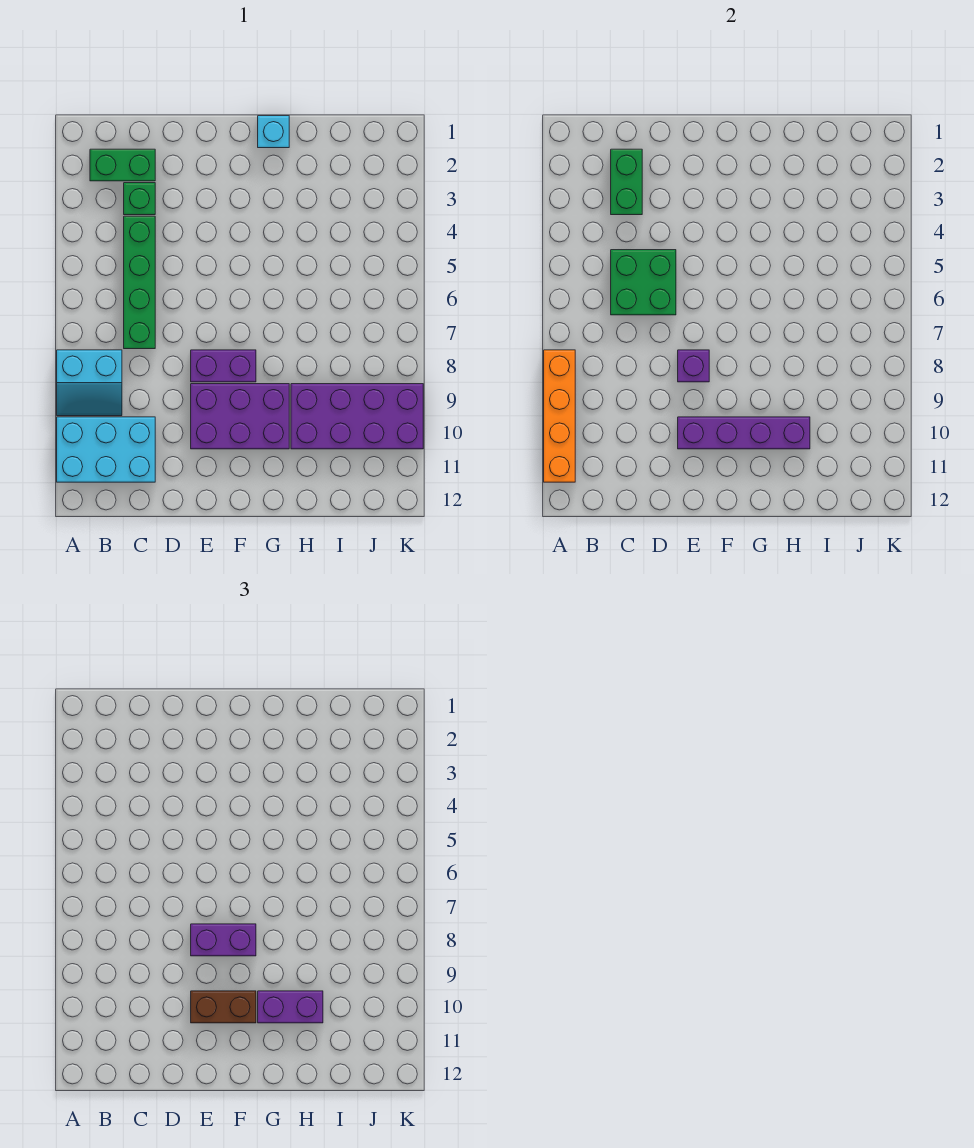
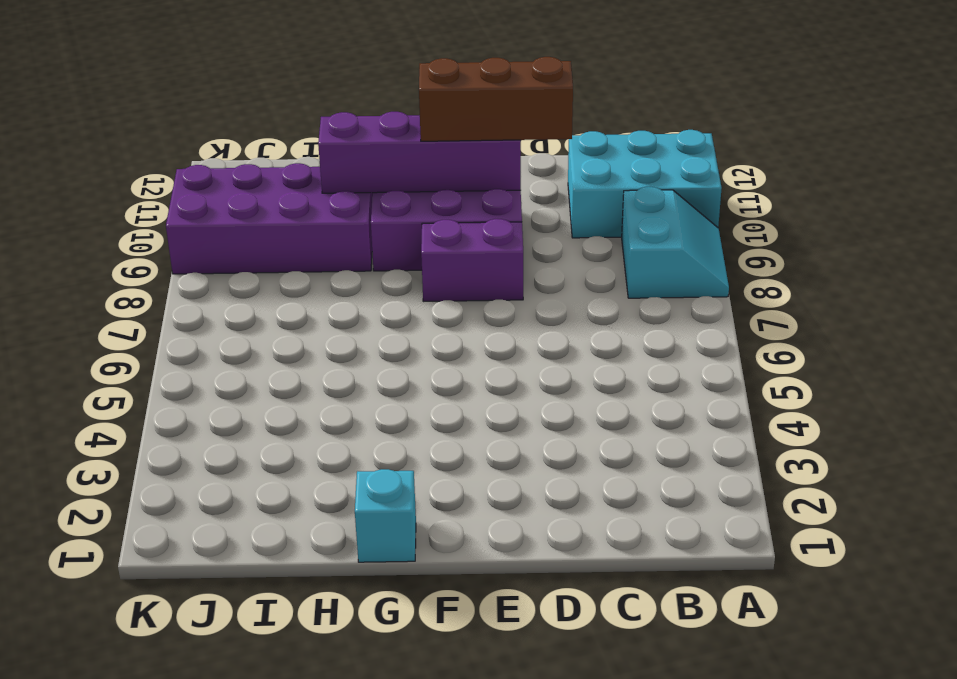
cyan 2x2 slope [622,187,729,298] -> cyan 2x2 slope turned to [57,350,122,416]
brown 1x3 brick [419,57,573,141] -> brown 1x2 brick [191,991,256,1023]
none -> green 1x2 brick [90,149,155,181]
none -> green 1x1 brick [124,183,155,215]
none -> green 1x4 brick [124,216,155,349]

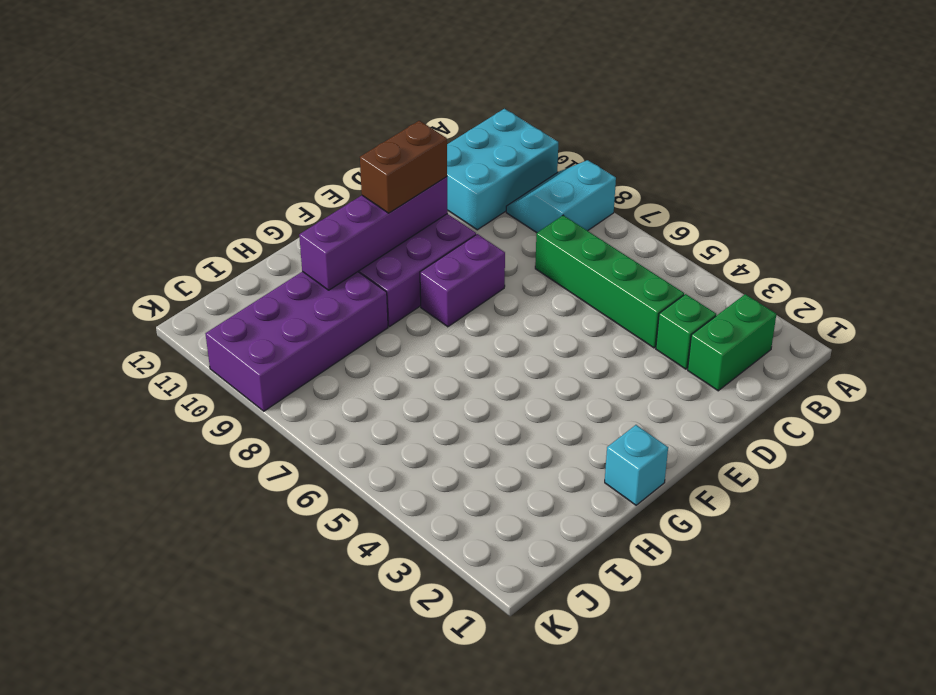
none -> orange 1x4 brick [544,350,575,482]
none -> green 1x2 brick [611,149,642,215]
none -> green 2x2 brick [611,250,676,315]

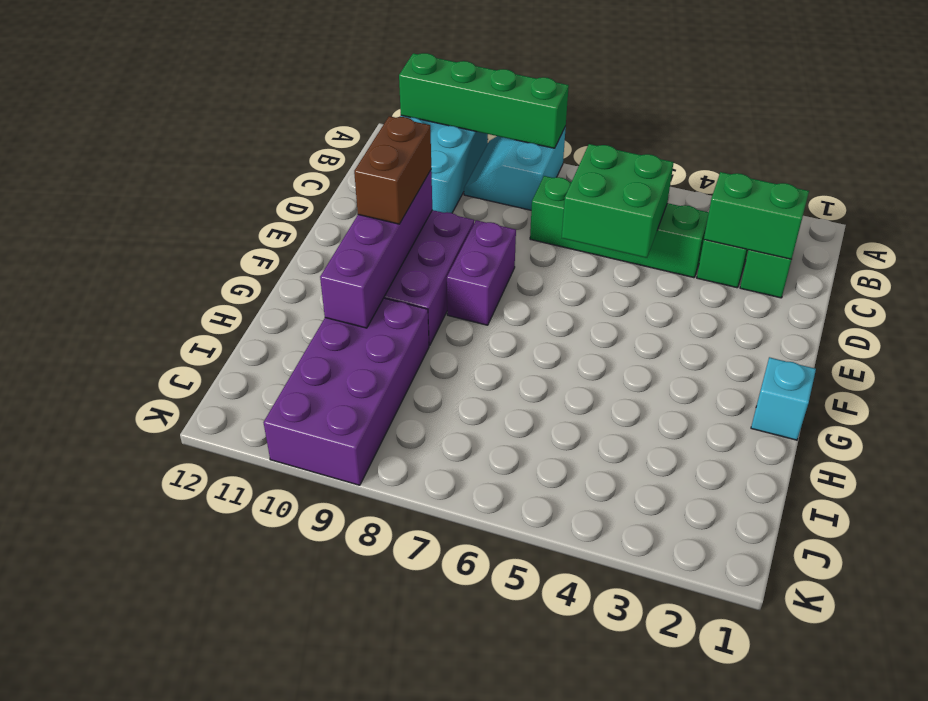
green 1x4 brick [399,53,569,148] -> orange 1x4 brick [544,350,575,482]
none -> purple 1x1 brick [678,350,709,382]
none -> purple 1x2 brick [191,924,256,956]
none -> purple 1x2 brick [258,991,323,1023]

